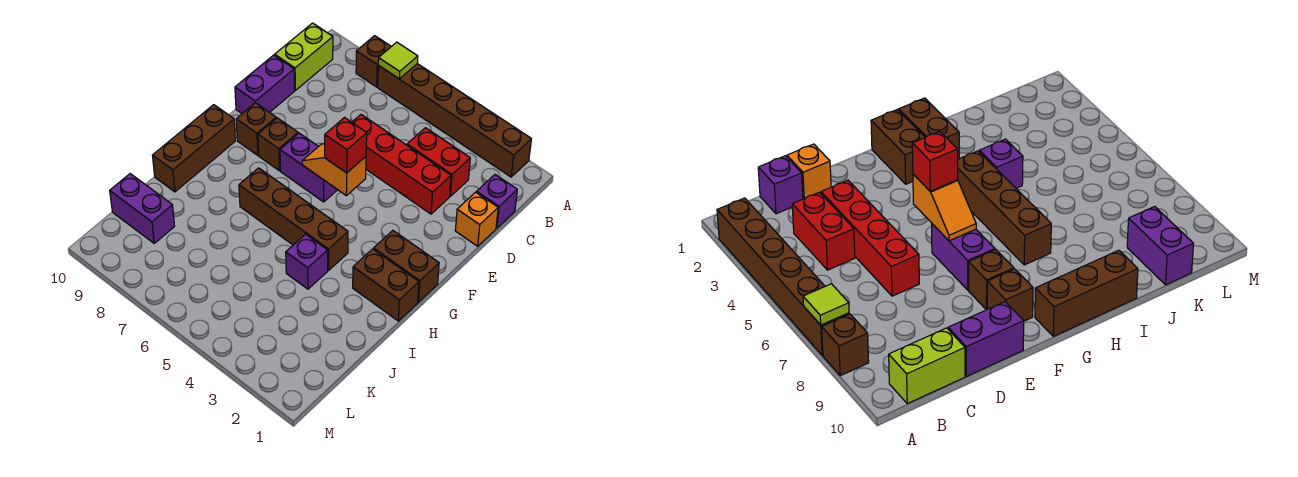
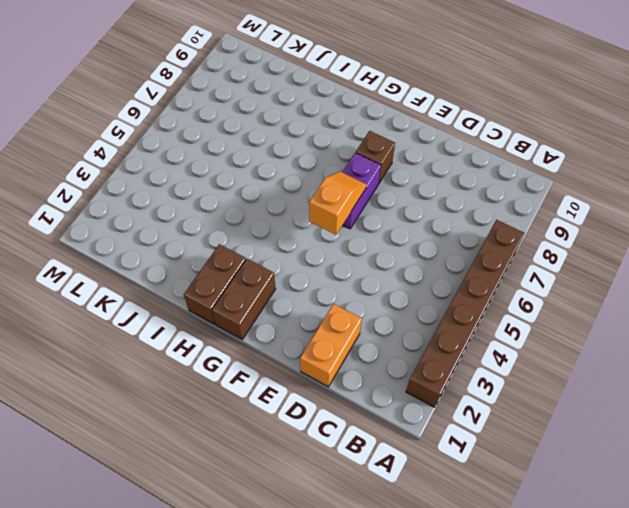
orange 1x2 brick [300,304,362,387] -> orange 1x1 brick [455,192,498,246]
none -> brown 1x1 brick [356,36,391,87]
none -> lime 1x2 brick [275,23,333,90]
none -> purple 1x1 brick [477,175,517,228]

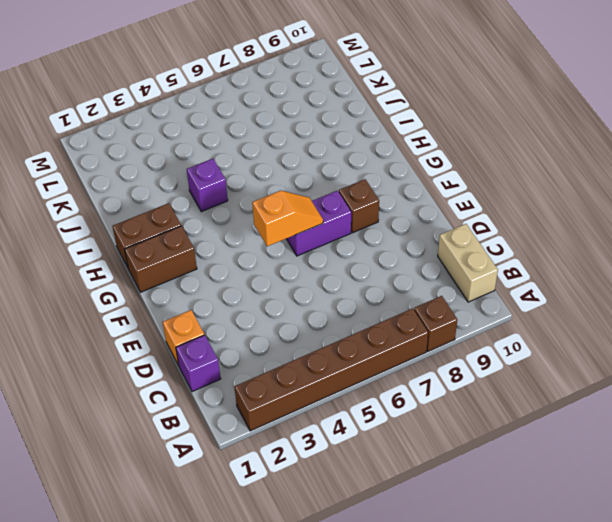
tan 1x2 brick [438,224,498,302] -> lime 1x2 brick [275,23,333,90]
none -> red 1x2 brick [407,128,470,196]
none -> red 1x4 brick [352,115,451,214]
none -> purple 1x2 brick [235,55,295,114]

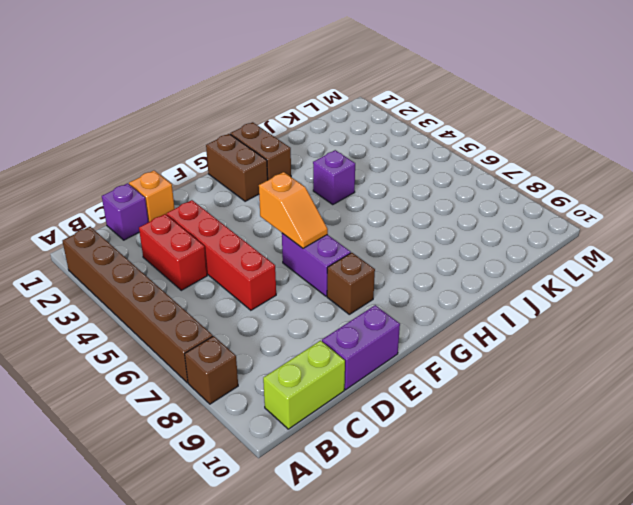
none -> brown 1x1 brick [236,103,276,155]
none -> brown 1x3 brick [152,105,235,192]
none -> brown 1x4 brick [239,168,348,270]

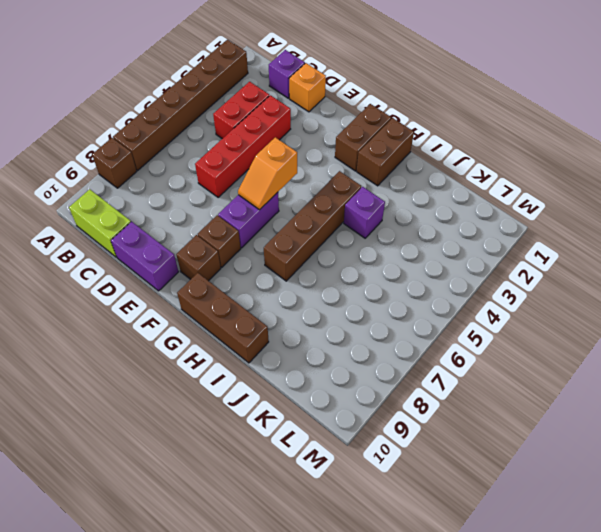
none -> purple 1x2 brick [110,174,175,243]
none -> lime 1x1 tile [378,42,418,79]
none -> red 1x1 brick [325,118,367,173]

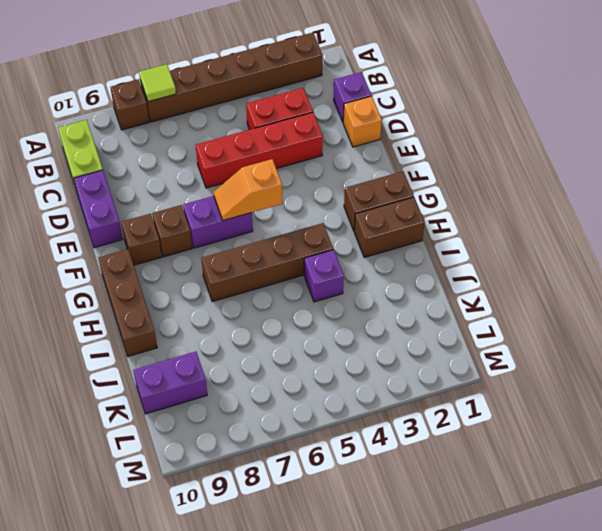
none -> red 1x1 brick [325,118,367,173]

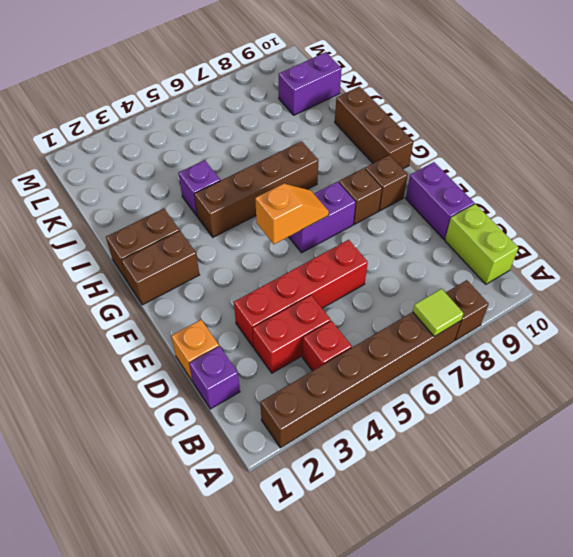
red 1x1 brick [302,321,352,371] -> red 1x1 brick moved to [325,118,367,173]

